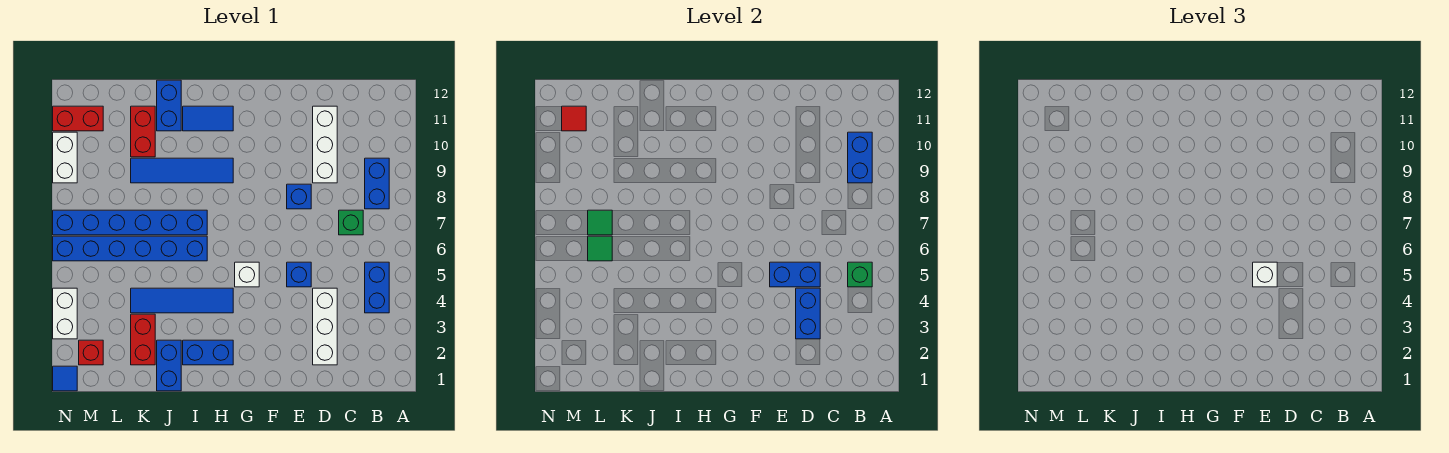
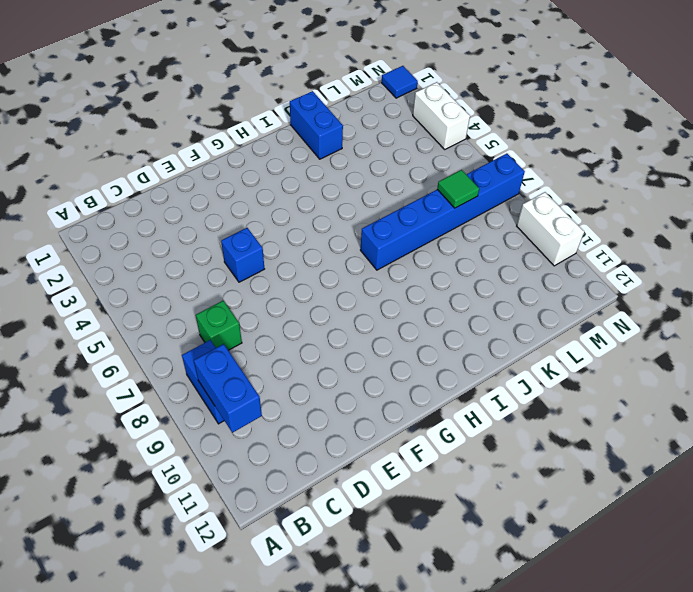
none -> blue 1x2 brick [365,262,389,313]
none -> white 1x3 brick [313,288,337,365]
none -> white 1x3 brick [313,106,337,183]
none -> blue 1x1 brick [287,184,311,209]

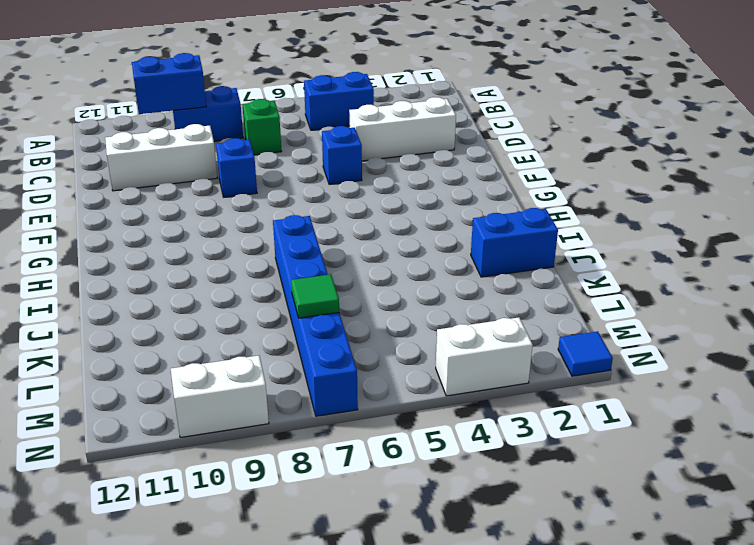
none -> white 1x1 brick [235,262,259,287]
none -> blue 1x2 brick [183,340,233,365]
none -> blue 1x4 tile [131,288,233,313]
none -> blue 1x4 tile [131,158,233,183]

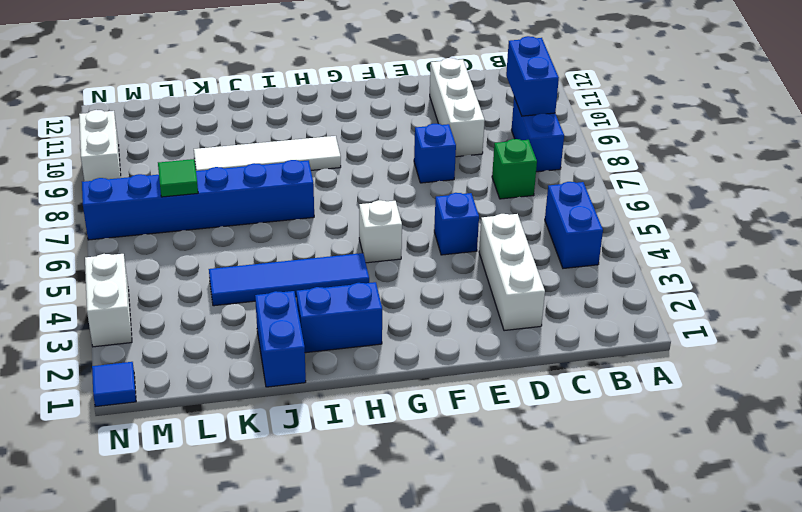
white 1x4 tile [194,136,341,171] -> blue 1x4 tile [131,158,233,183]
none -> blue 1x2 tile [183,106,233,131]
none -> blue 1x6 brick [53,236,207,261]
none -> blue 1x2 brick [157,80,181,131]
none -> red 1x2 brick [131,314,155,365]

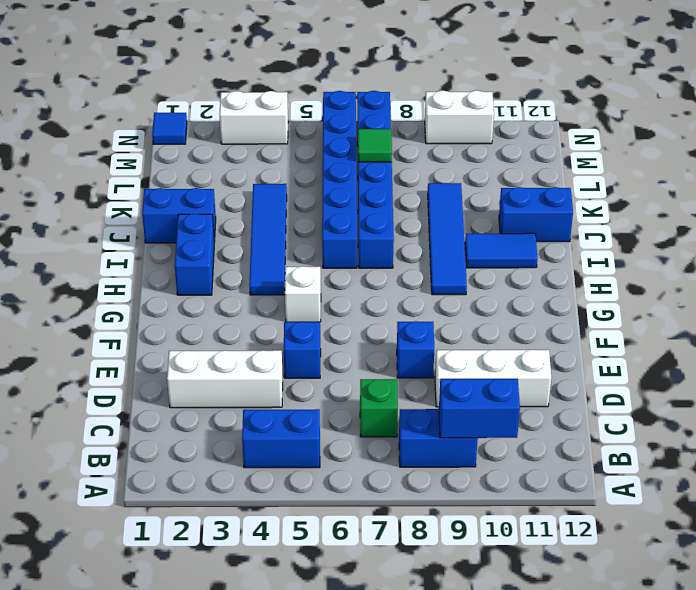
blue 1x2 tile [465,233,537,268] -> blue 1x2 tile turned to [183,106,233,131]
none -> red 1x2 brick [131,314,155,365]
none -> red 1x2 brick [131,106,155,157]
none -> red 1x1 brick [79,340,103,365]
none -> red 1x2 brick [53,106,103,131]

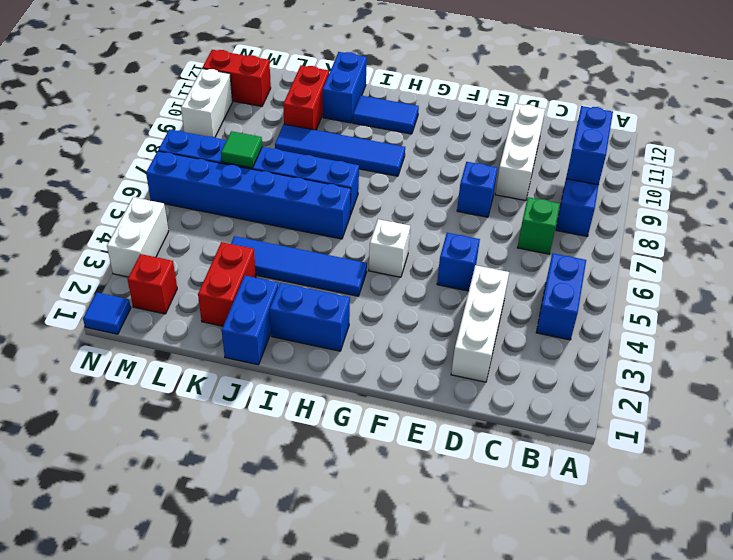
none -> green 1x1 brick [848,262,872,287]
none -> blue 1x2 brick [796,288,820,339]
none -> blue 1x2 brick [770,262,820,287]
none -> green 1x1 tile [588,236,612,261]

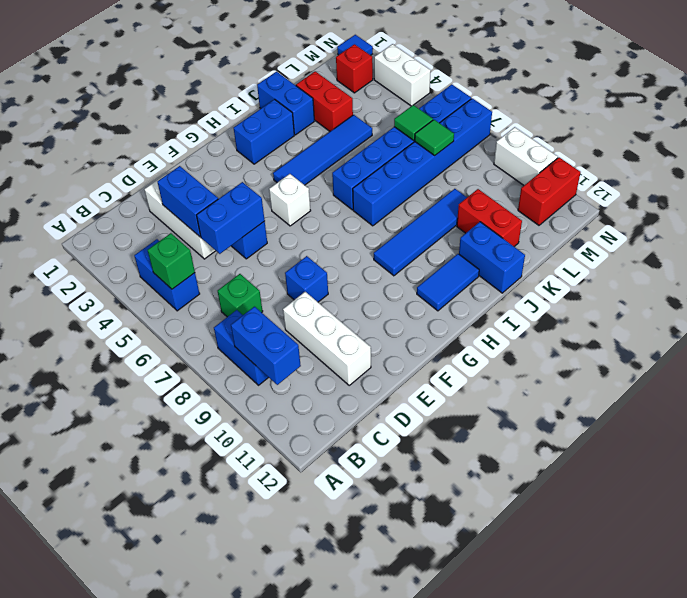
none -> red 1x1 tile [562,106,586,131]
none -> white 1x1 brick [1253,262,1277,287]

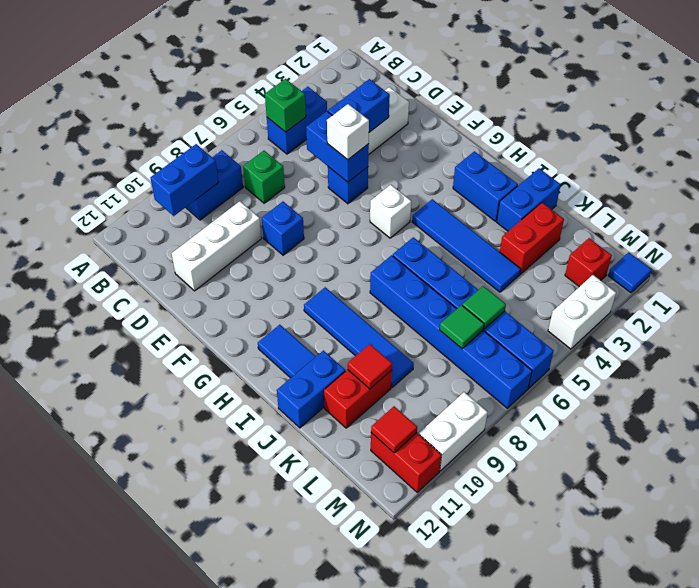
red 1x1 tile [348,344,392,389] -> none

